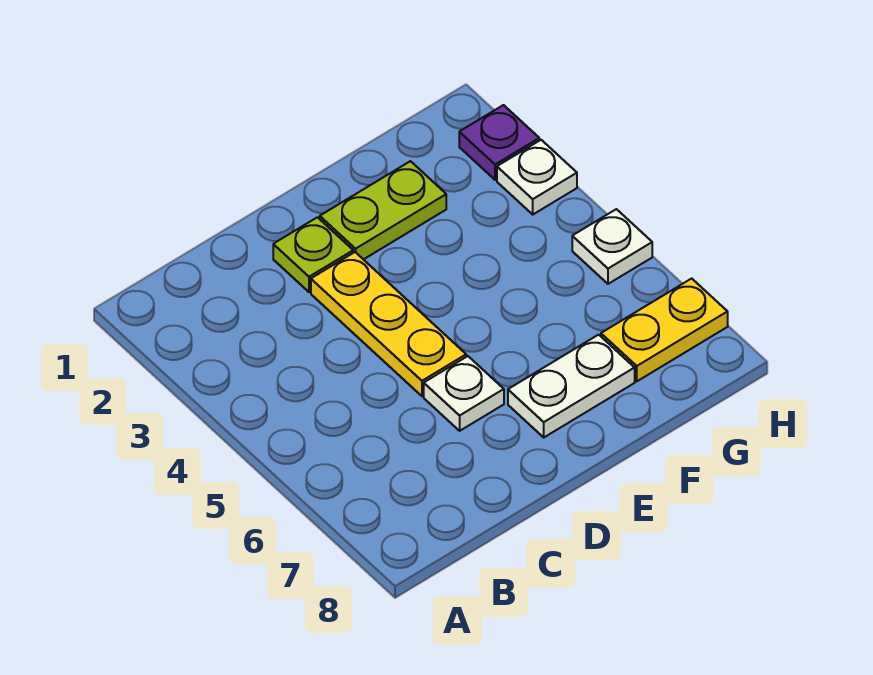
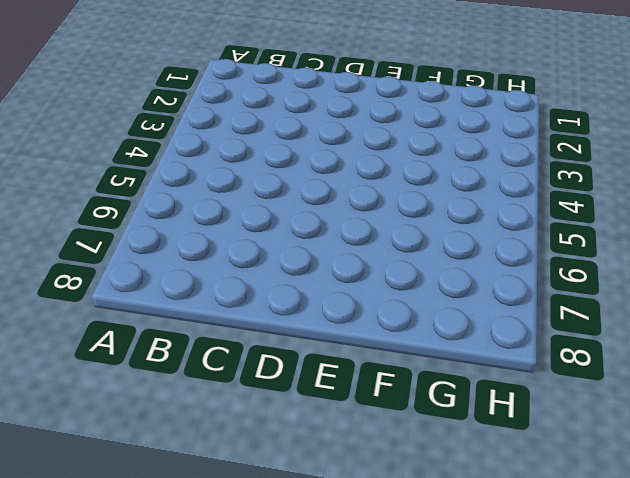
none -> lime 1x1 plate [273,217,353,292]
none -> yellow 1x3 plate [311,252,466,396]

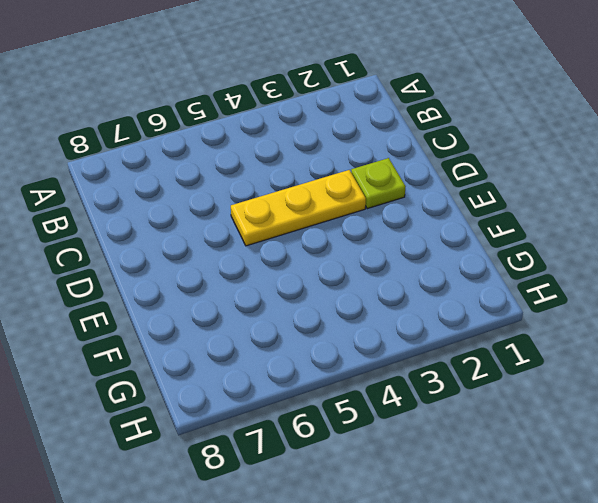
none -> white 1x1 plate [424,356,504,431]
none -> lime 1x2 plate [320,161,446,260]

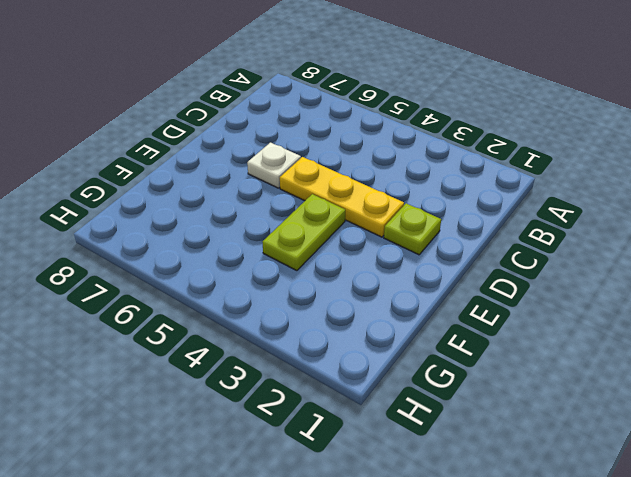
lime 1x2 plate [263,194,345,271] -> lime 1x2 plate moved to [320,161,446,260]
none -> white 1x2 plate [508,335,635,437]
none -> yellow 1x2 plate [601,279,728,381]

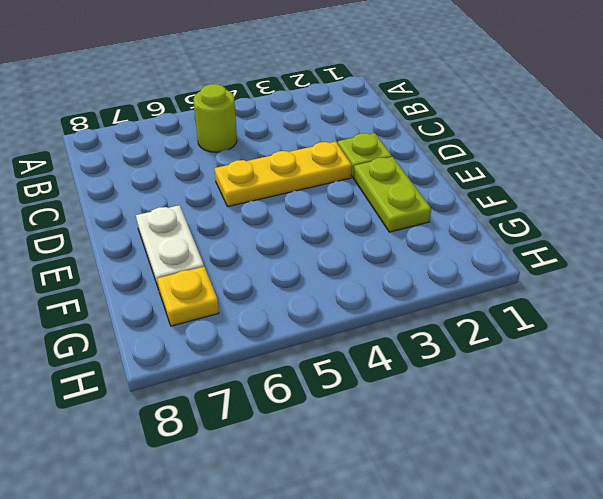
lime 1x1 round brick [193,84,237,152] -> none
yellow 1x1 plate [157,267,219,326] -> yellow 1x2 plate [601,279,728,381]
none -> white 1x1 plate [424,356,504,431]
none -> purple 1x1 plate [459,105,539,180]

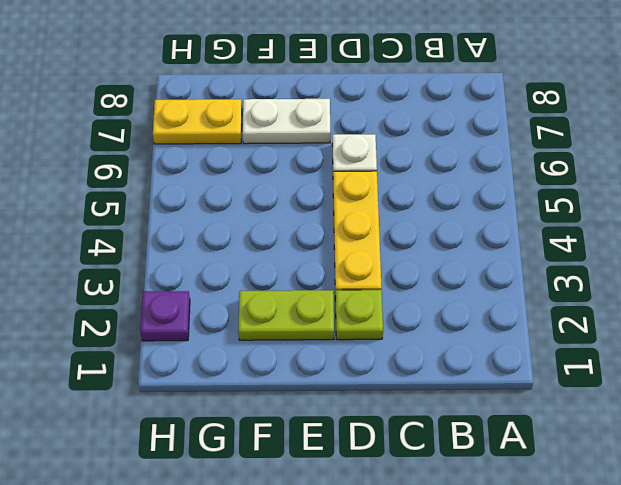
none -> white 1x1 plate [497,140,577,214]
none -> white 1x1 plate [572,209,652,284]

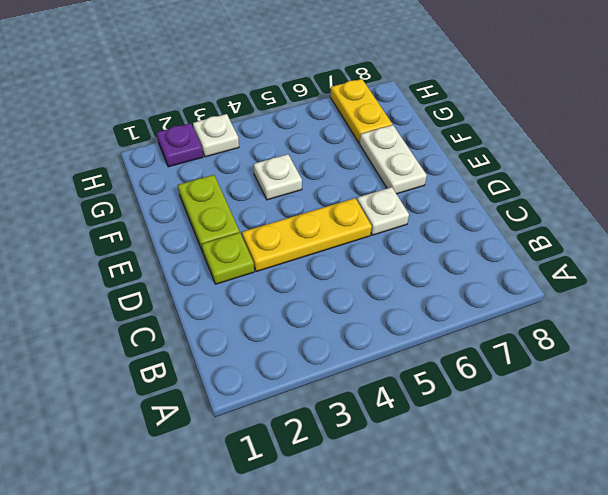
white 1x1 plate [254,154,302,200] -> white 1x1 plate moved to [572,209,652,284]

